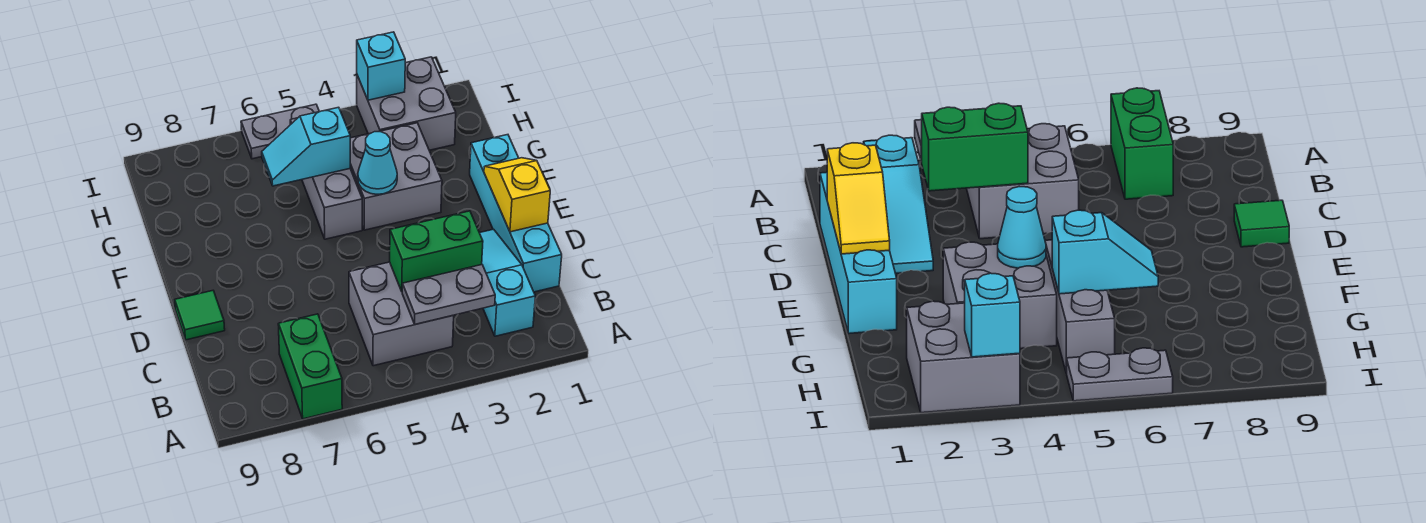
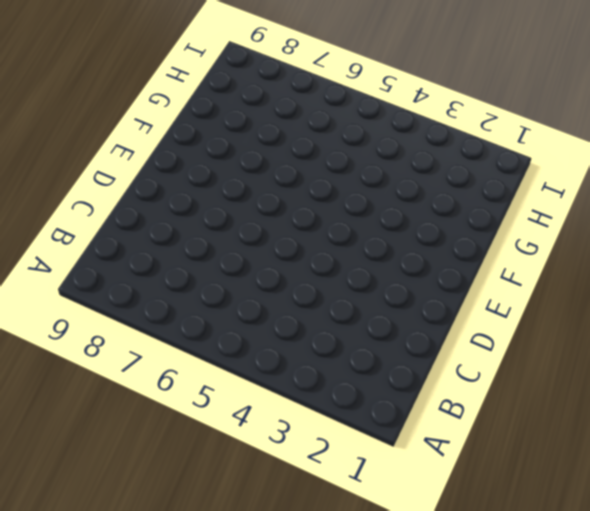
none -> green 1x2 brick [278,314,342,419]
none -> cyan 1x3 slope [480,229,535,336]
none -> grey 2x2 brick [349,262,454,366]

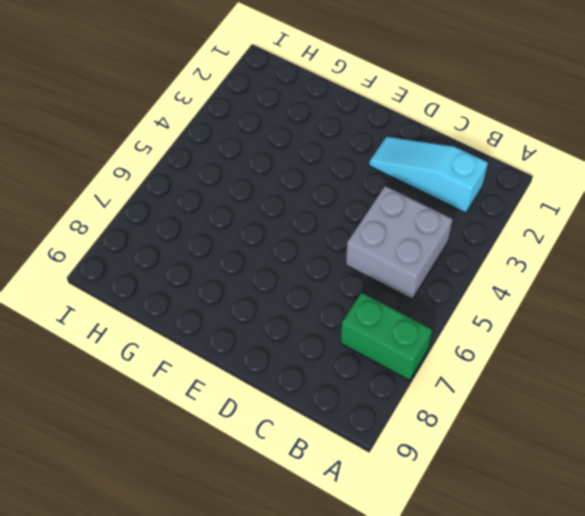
none -> cyan 1x4 brick [470,135,562,292]
none -> green 1x1 tile [175,291,225,340]
none -> grey 2x2 brick [350,123,442,230]

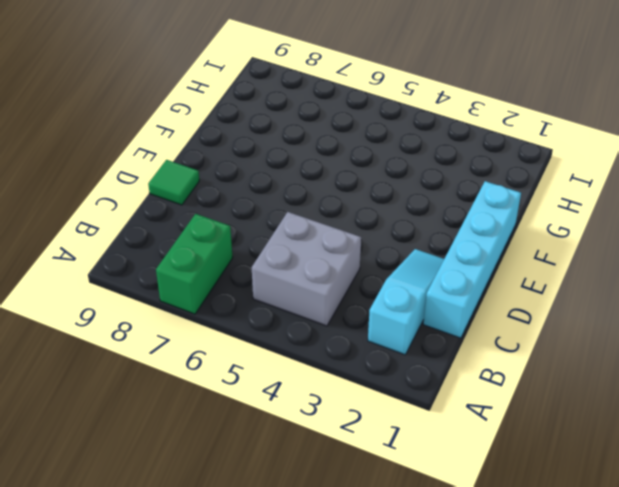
none -> grey 2x2 brick [350,123,442,230]
none -> grey 1x3 brick [290,118,362,239]
none -> grey 2x2 brick [357,57,456,150]

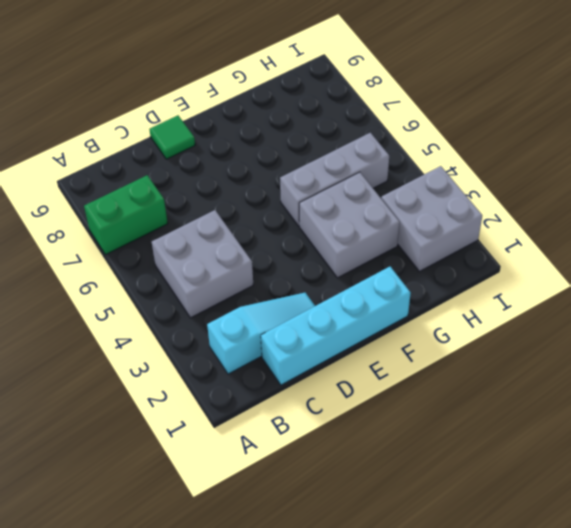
none -> grey 1x2 plate [241,104,319,159]
none -> grey 1x2 plate [402,265,495,324]
none -> green 1x2 brick [390,211,483,291]

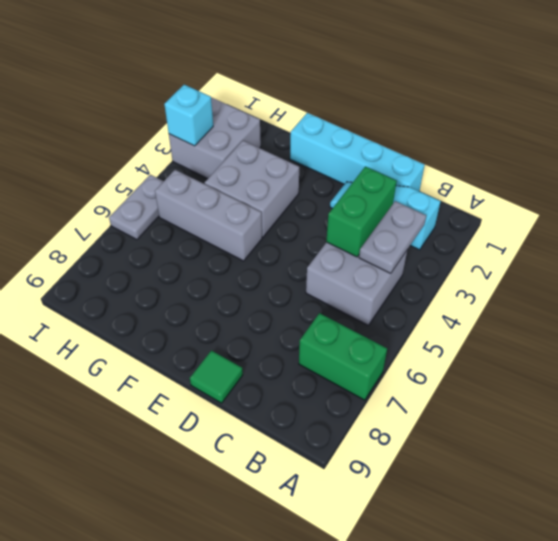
none -> yellow 1x2 slope [484,158,550,232]
none -> cyan 1x1 cone [358,132,397,194]
none -> cyan 1x2 slope [262,107,350,186]

